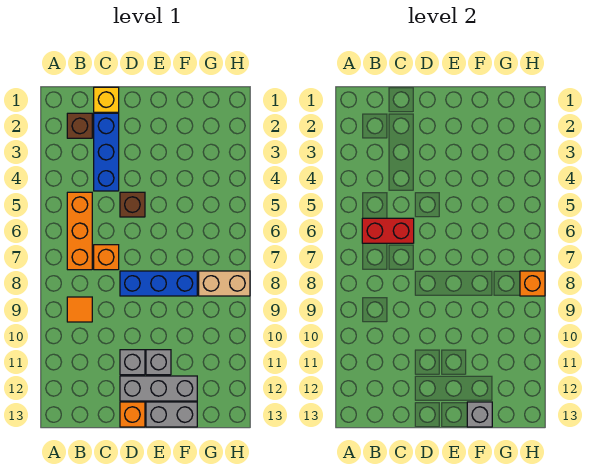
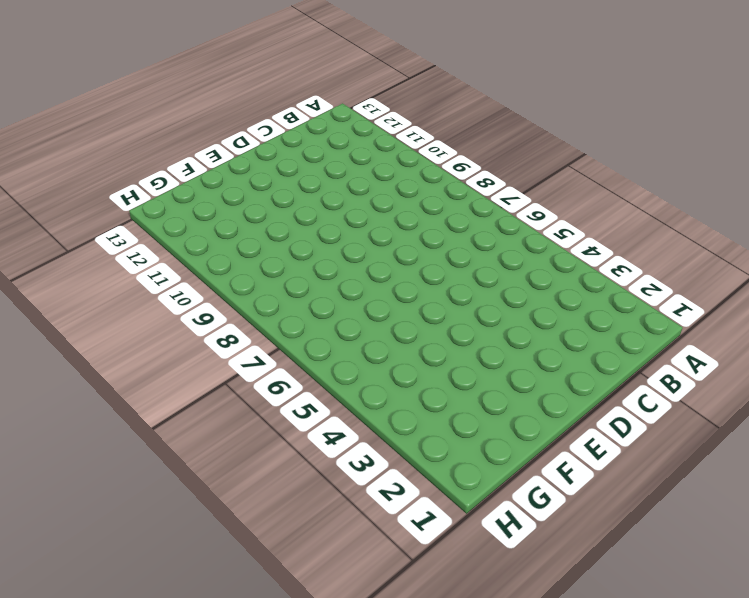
none -> brown 1x1 brick [67,113,92,138]
none -> orange 1x3 brick [67,192,92,270]
none -> orange 1x1 tile [67,297,92,322]

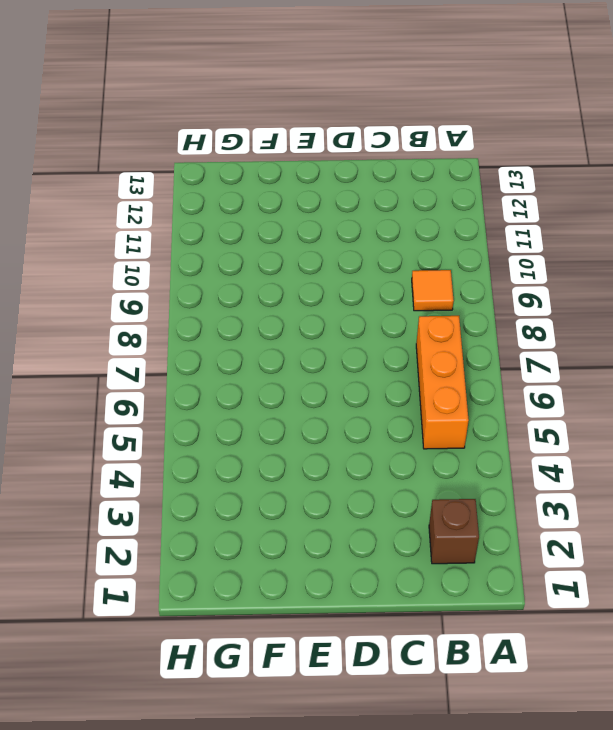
none -> yellow 1x1 brick [94,87,119,112]
none -> blue 1x3 brick [94,113,119,191]
none -> orange 1x1 brick [94,245,119,270]

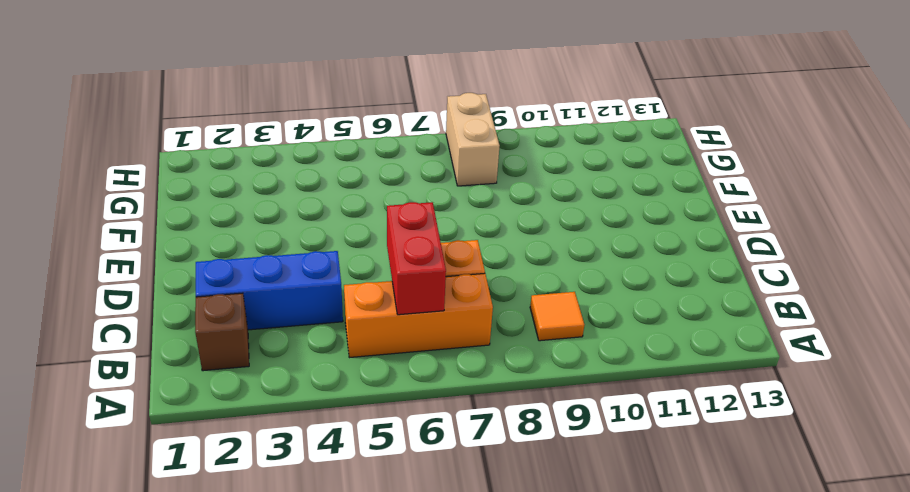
none -> yellow 1x1 brick [94,87,119,112]
none -> brown 1x1 brick [120,192,145,217]
none -> blue 1x3 brick [120,271,197,296]

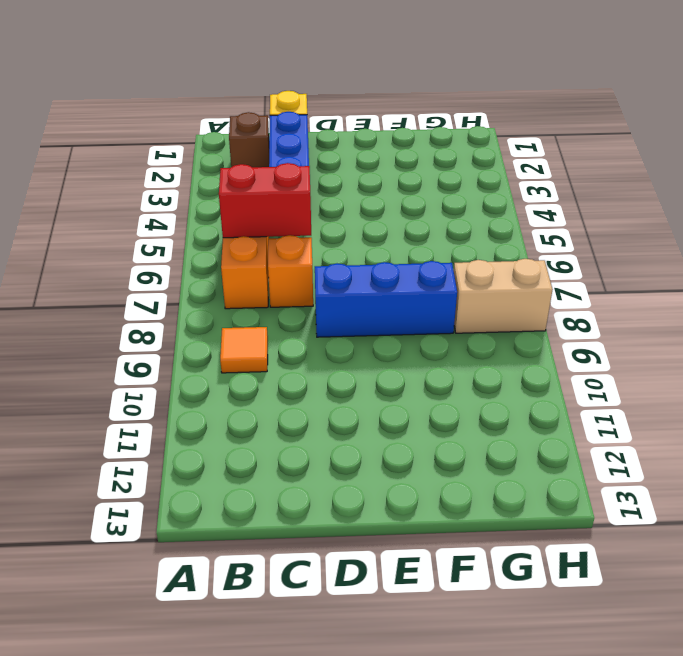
none -> brown 1x1 brick [120,192,145,217]
none -> grey 1x1 brick [120,350,145,375]
none -> grey 1x3 brick [120,376,197,401]

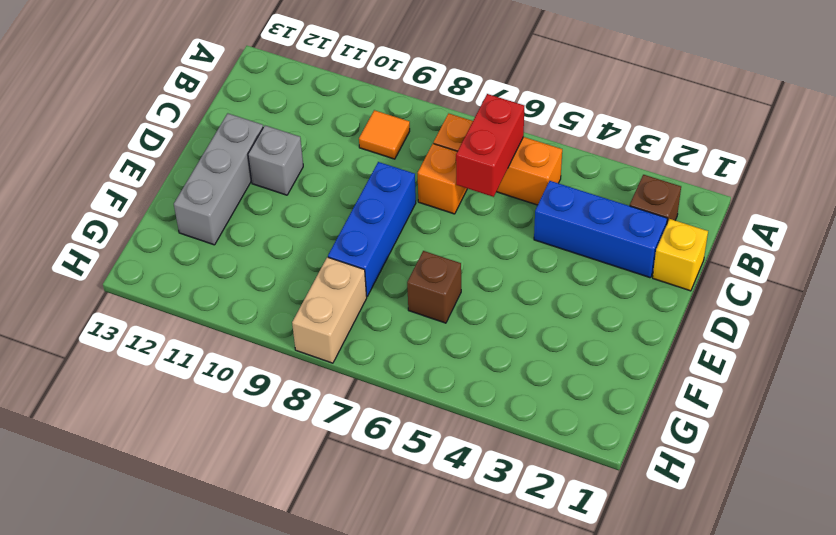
brown 1x1 brick [407,251,461,323] -> brown 1x1 brick moved to [120,192,145,217]
none -> orange 1x1 brick [120,402,145,427]
none -> grey 1x1 brick [146,350,171,375]
none -> grey 1x2 brick [146,402,197,427]

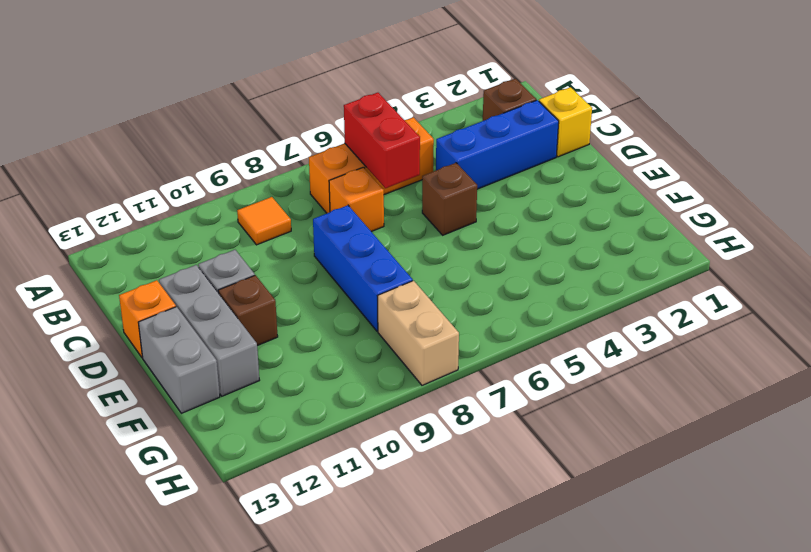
brown 1x1 brick [218,275,278,346] -> grey 1x1 brick [146,350,171,375]
none -> grey 1x1 brick [467,402,492,427]
none -> orange 1x1 brick [520,271,545,296]

